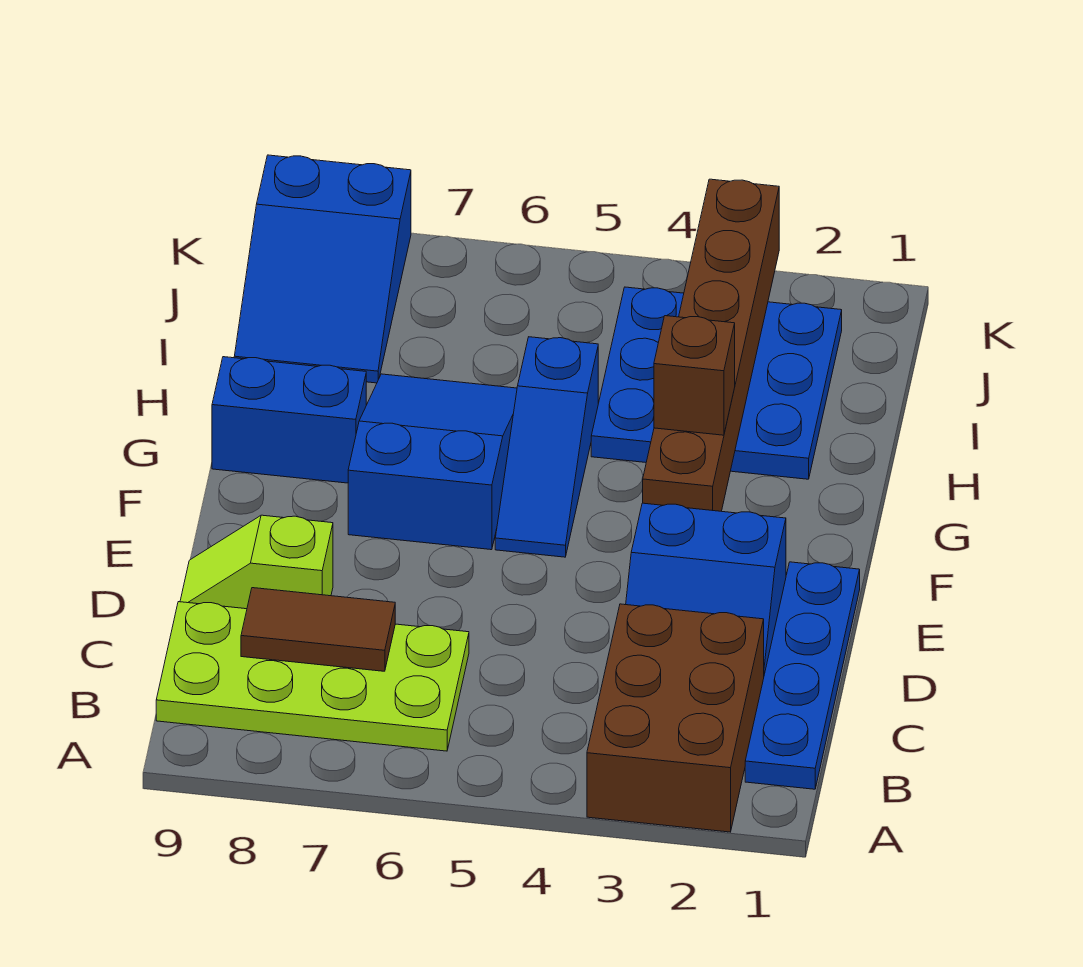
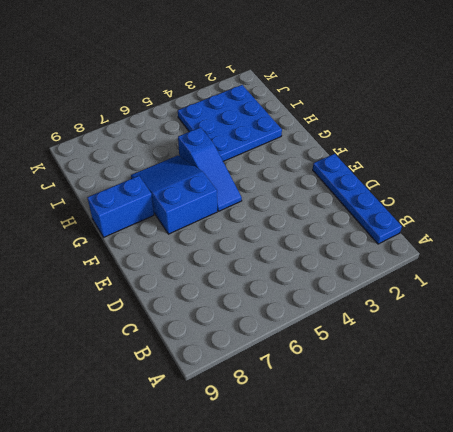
none -> brown 2x3 brick [587,604,764,832]
none -> lime 2x4 plate [156,602,469,751]
none -> blue 2x2 slope [626,503,786,674]

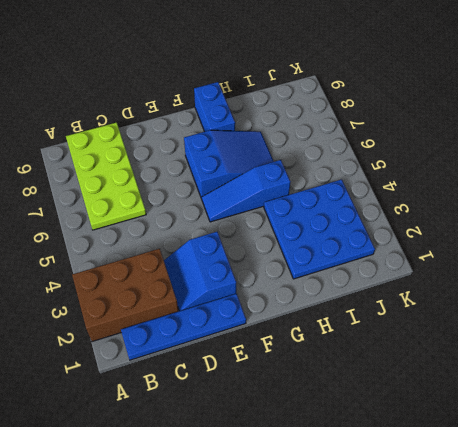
none -> lime 1x2 slope [180,515,333,609]
none -> blue 2x3 slope [234,155,411,383]
none -> brown 1x2 tile [241,588,395,671]

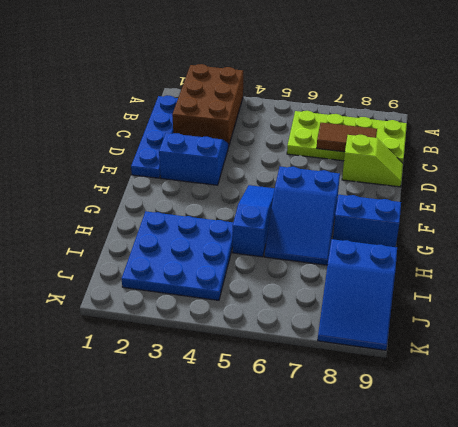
blue 2x3 slope [318,239,397,350] -> blue 2x3 slope turned to [234,155,411,383]
none -> brown 1x6 brick [643,179,779,511]
none -> brown 1x1 brick [654,316,735,435]

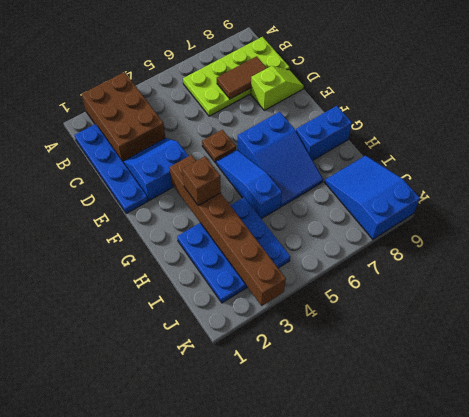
brown 1x1 plate [202,130,236,163] -> none

